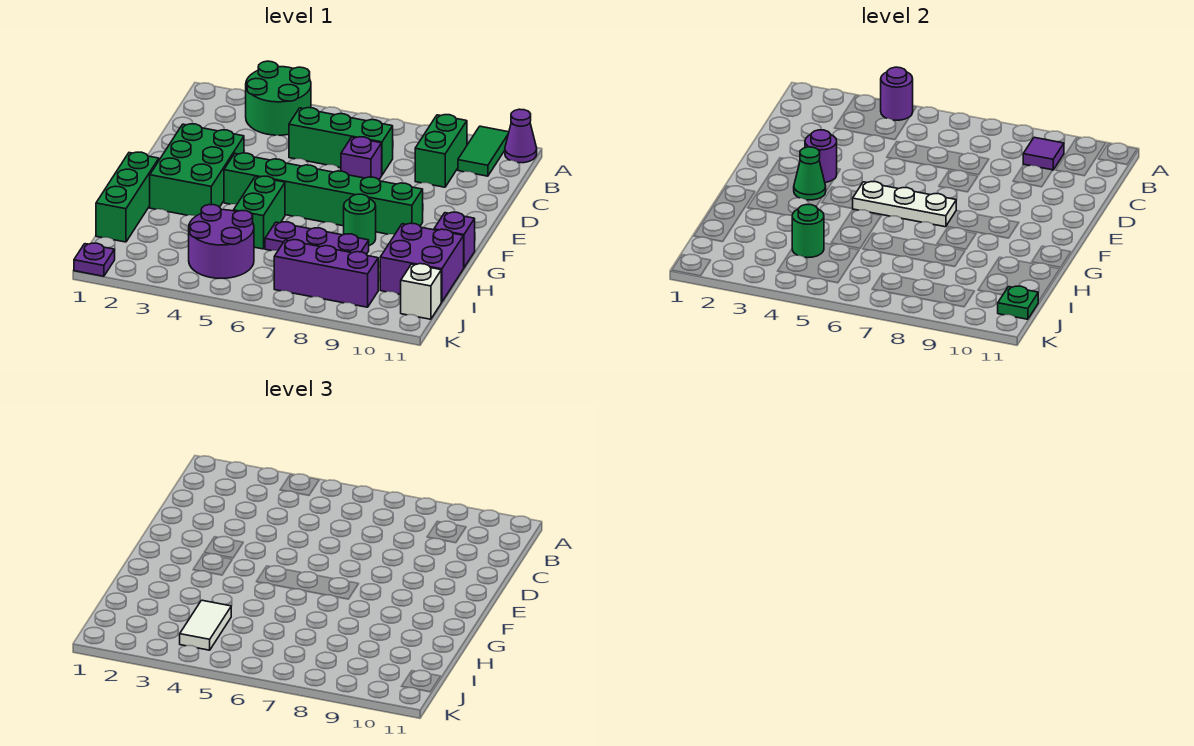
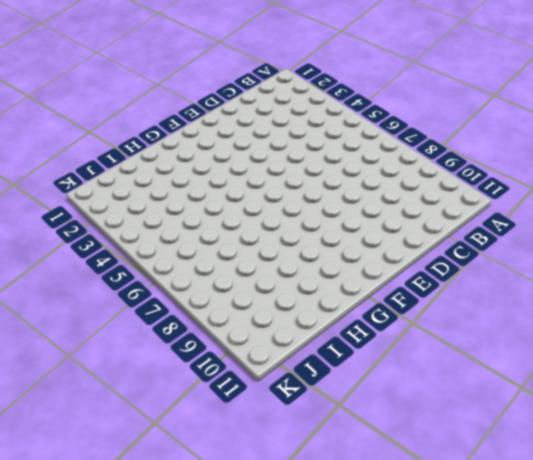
none -> green 2x2 round brick [246,61,311,135]
none -> green 1x2 tile [458,126,509,176]
none -> purple 1x1 cone [505,109,537,163]

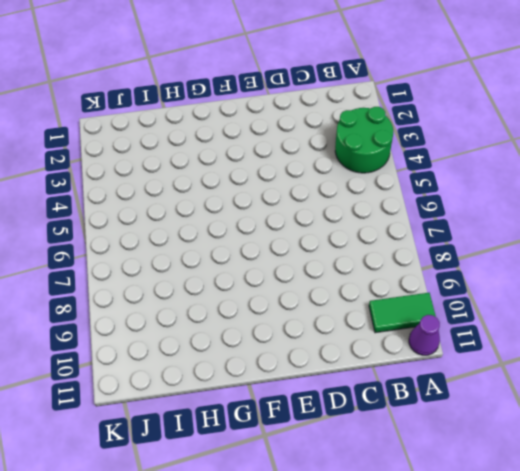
none -> green 1x2 brick [415,115,467,187]
none -> green 1x3 brick [289,108,393,175]
none -> purple 1x1 brick [341,137,382,179]

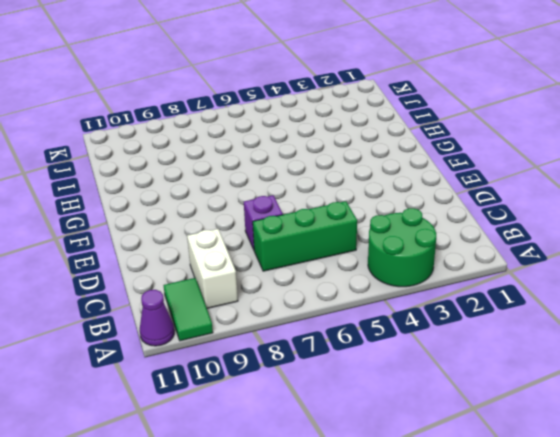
white 1x2 brick [187,229,238,308] -> green 1x2 brick [415,115,467,187]
none -> green 2x3 brick [150,124,244,216]
none -> green 1x6 brick [224,153,423,234]
none -> green 1x3 brick [96,152,159,242]

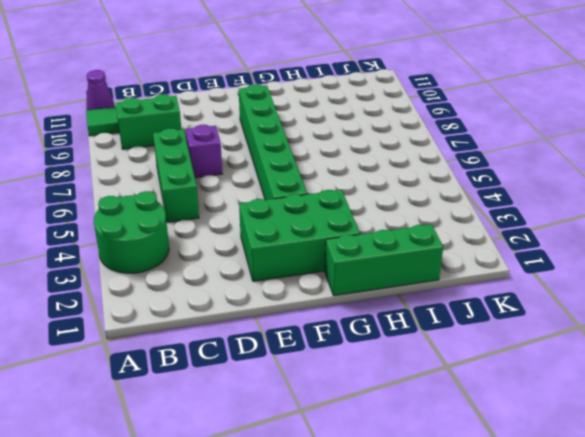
none -> green 1x2 brick [233,176,285,249]
none -> green 1x1 round brick [344,194,376,246]
none -> purple 1x1 brick [434,212,475,267]

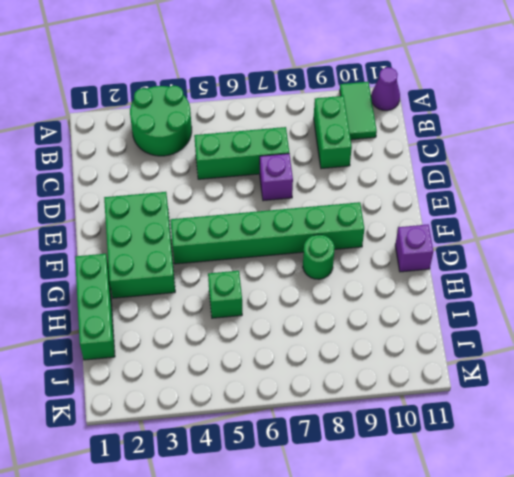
green 1x1 brick [208,271,242,318] -> green 1x2 brick [233,176,285,249]
none -> purple 1x3 plate [265,222,369,254]
none -> purple 2x2 brick [380,223,464,302]
none -> purple 2x2 round brick [189,205,254,278]

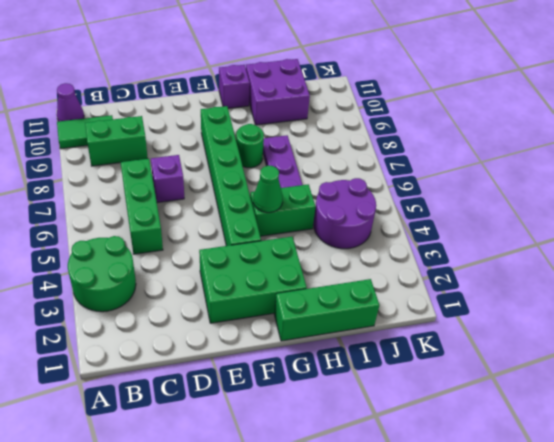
green 1x1 cone [253,166,283,213] -> green 1x1 cone moved to [794,147,826,200]
none -> purple 1x3 brick [274,240,378,307]
none -> white 1x1 brick [401,264,441,319]
none -> purple 1x1 plate [74,243,115,276]

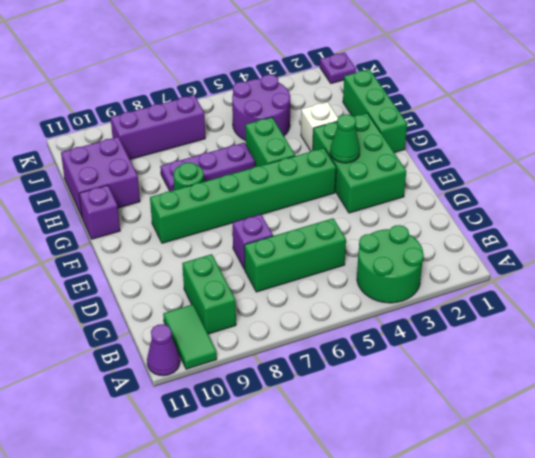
white 1x1 brick [301,102,338,151] -> white 1x1 brick moved to [401,264,441,319]
none -> purple 1x1 round brick [881,67,913,120]
none -> purple 1x1 tile [1023,137,1064,170]
none -> purple 1x1 round brick [805,130,837,183]

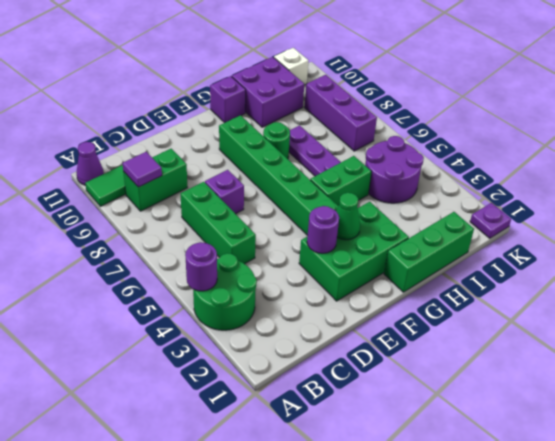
none -> white 1x3 plate [852,182,956,227]
none -> green 1x1 round brick [792,204,824,258]
none -> green 1x1 plate [998,286,1038,319]

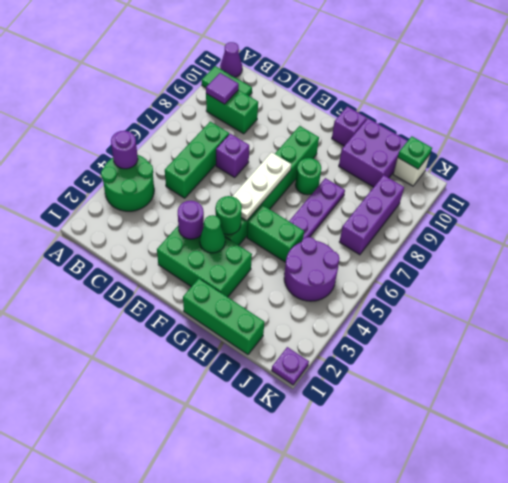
green 1x1 round brick [216,196,242,235] -> green 1x1 round brick moved to [792,204,824,258]
none -> white 1x2 tile [180,600,231,650]

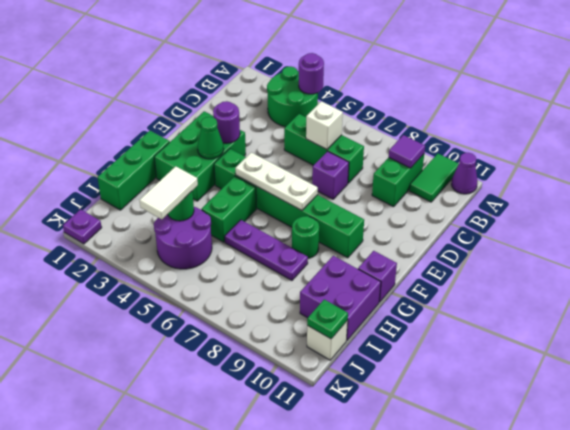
white 1x1 brick [306,101,343,149] -> none
none -> purple 1x3 brick [274,240,378,307]

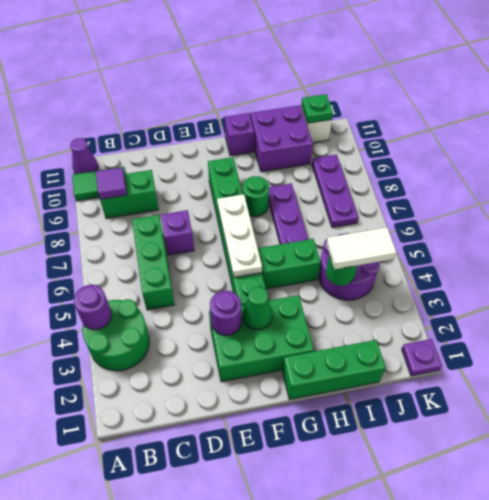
purple 1x3 plate [312,154,358,227] -> purple 1x3 brick [274,240,378,307]

